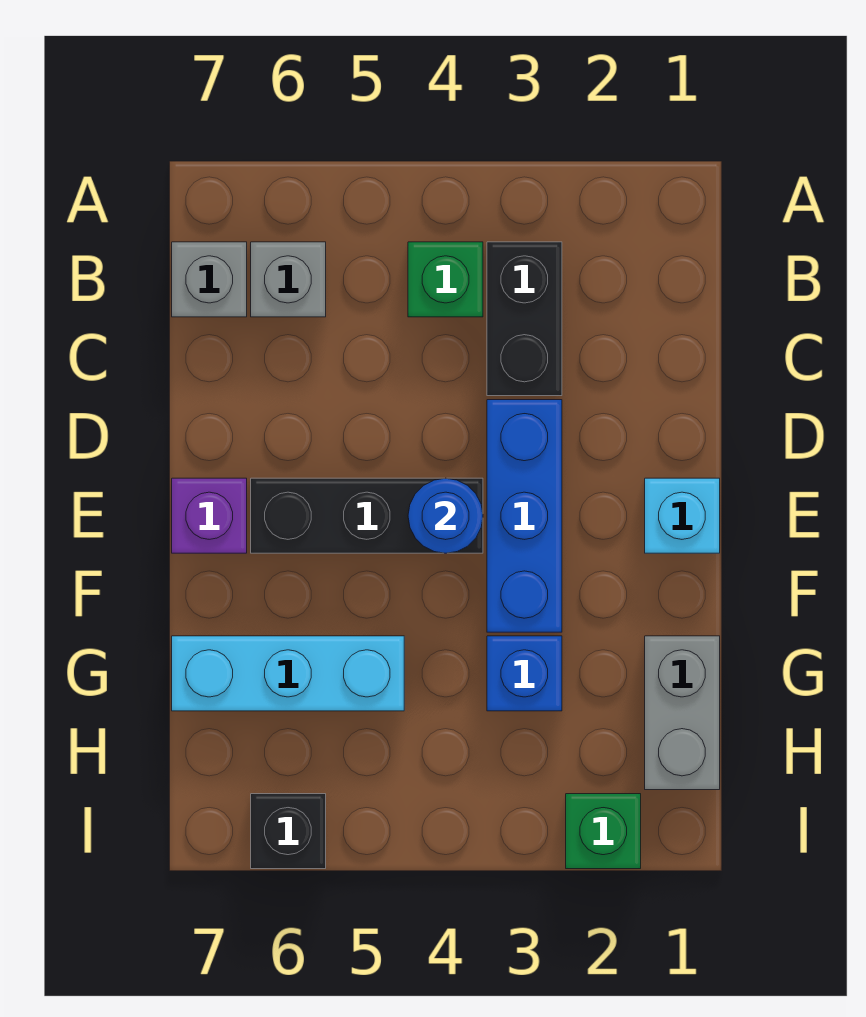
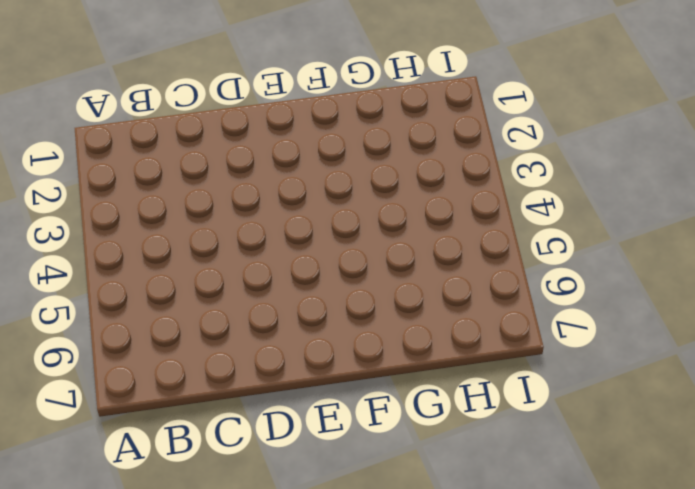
none -> black 1x2 brick [487,242,562,396]
none -> green 1x1 brick [408,242,483,317]
none -> grey 1x1 brick [251,242,326,317]

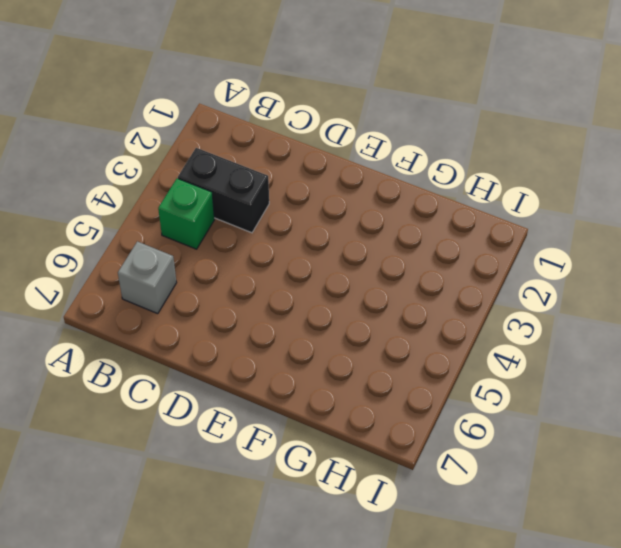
none -> grey 1x1 brick [172,242,247,317]
none -> blue 1x3 brick [487,400,562,632]
none -> cyan 1x1 brick [645,478,720,553]

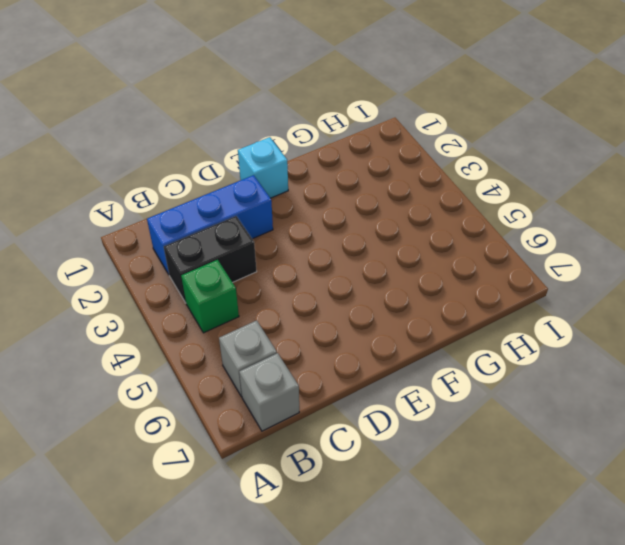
blue 1x3 brick [147,175,273,274] -> blue 1x3 brick moved to [487,400,562,632]
none -> black 1x3 brick [251,478,483,553]
none -> purple 1x1 brick [172,478,247,553]
none -> grey 1x2 brick [645,636,720,790]

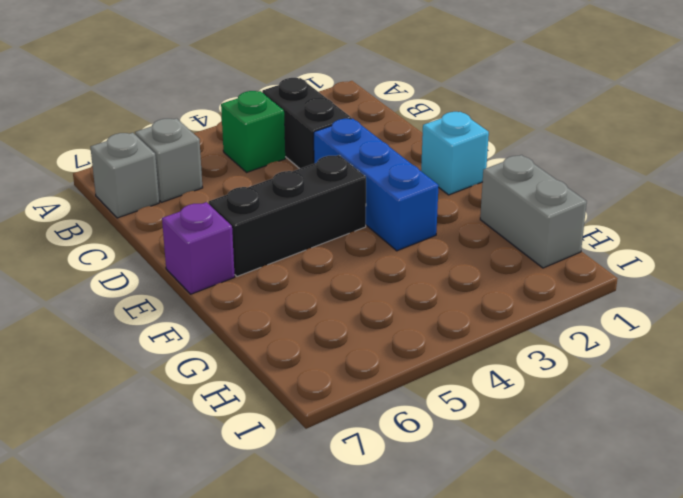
none -> blue 1x1 brick [487,636,562,711]
none -> cyan 1x3 brick [172,636,404,711]
none -> green 1x1 brick [566,794,641,869]

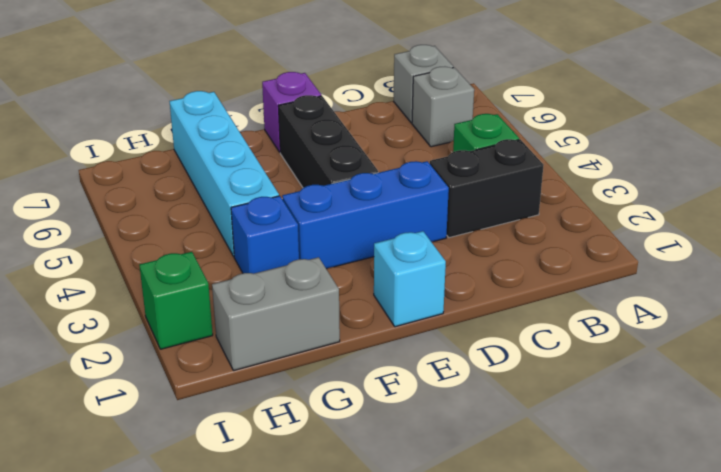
cyan 1x4 brick [170,91,279,256] -> cyan 1x3 brick [172,636,404,711]
none -> black 1x1 brick [251,794,326,869]
none -> blue 1x1 round brick [408,478,483,553]

